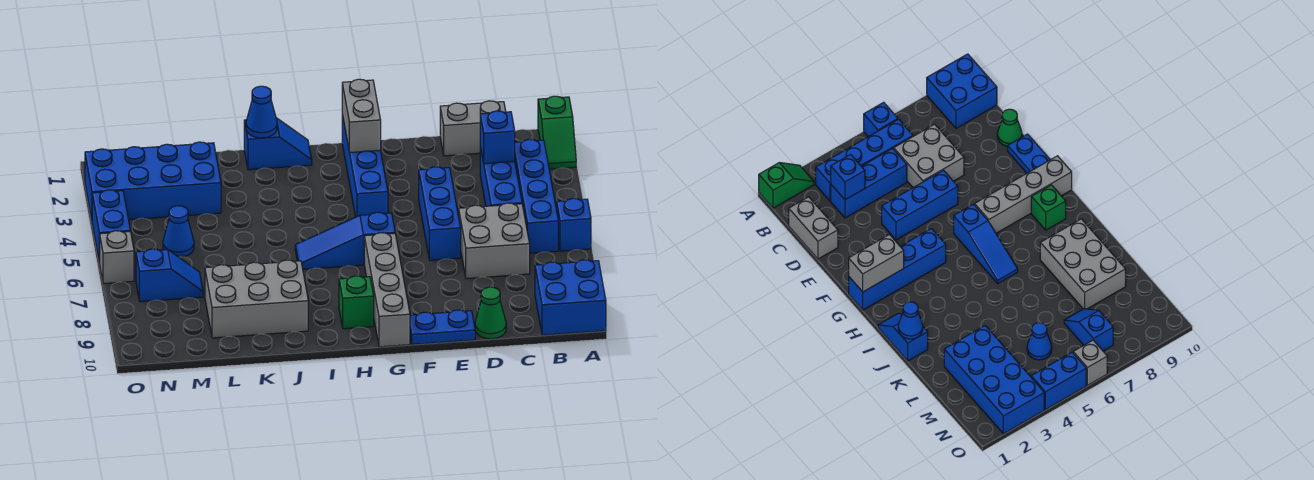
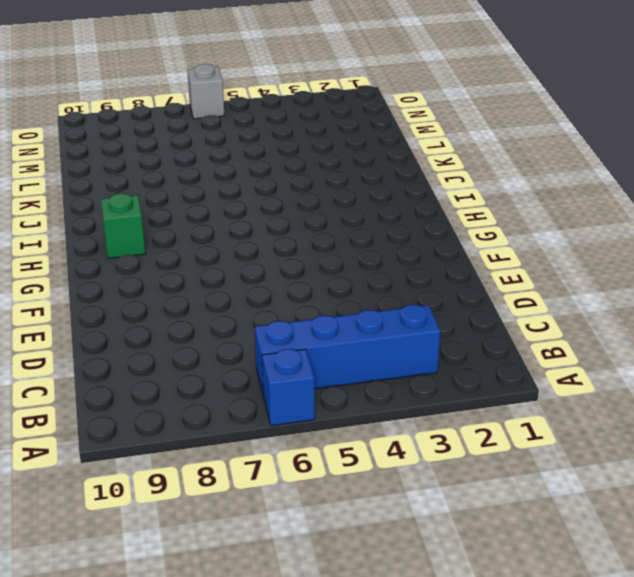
none -> green 1x2 slope [538,96,576,169]
none -> blue 2x2 brick [535,260,606,335]
none -> grey 1x2 brick [440,101,506,156]

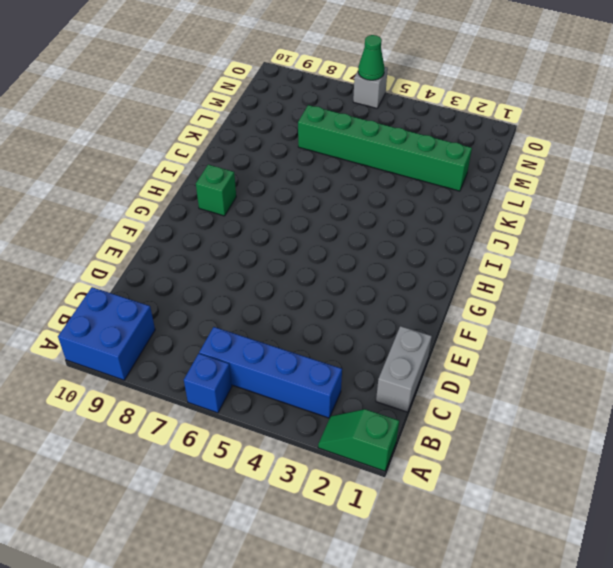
green 1x6 brick [298,105,472,191] -> blue 2x4 brick [85,142,221,220]
green 1x1 cone [358,35,385,80] -> green 1x1 cone moved to [475,287,506,339]
none -> blue 1x3 brick [480,147,522,206]
none -> grey 2x2 brick [459,203,530,279]
none -> blue 1x3 brick [419,167,461,260]

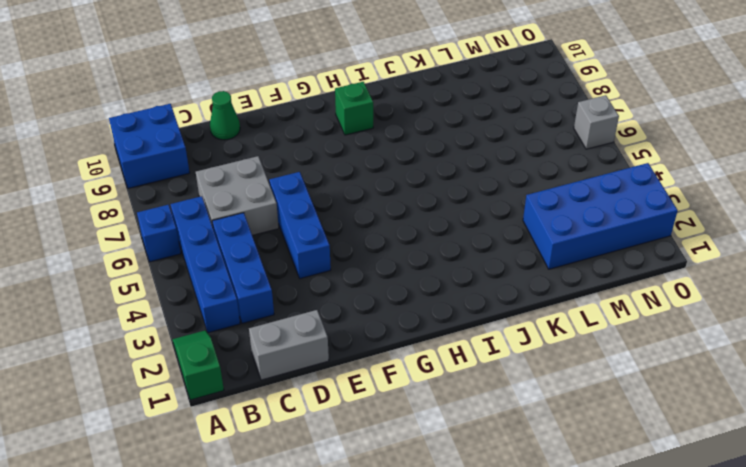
none -> blue 1x2 plate [410,310,475,345]
none -> blue 1x4 brick [342,115,388,217]
none -> blue 1x3 slope [295,212,395,269]

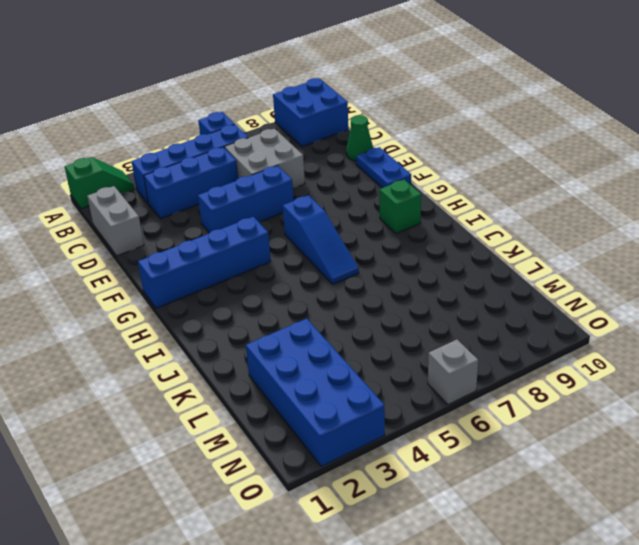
none -> grey 1x4 brick [364,233,410,347]
none -> blue 1x2 slope [244,118,312,170]
none -> grey 2x3 brick [205,260,308,338]

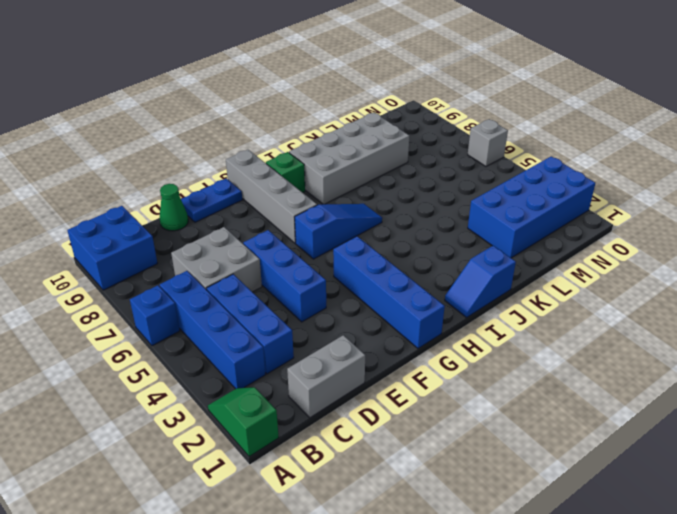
grey 2x4 brick [289,112,409,204] -> grey 2x3 brick [205,260,308,338]
none -> blue 1x1 cone [163,206,194,257]
none -> blue 1x2 slope [136,249,203,302]
none -> blue 1x2 brick [92,190,130,263]

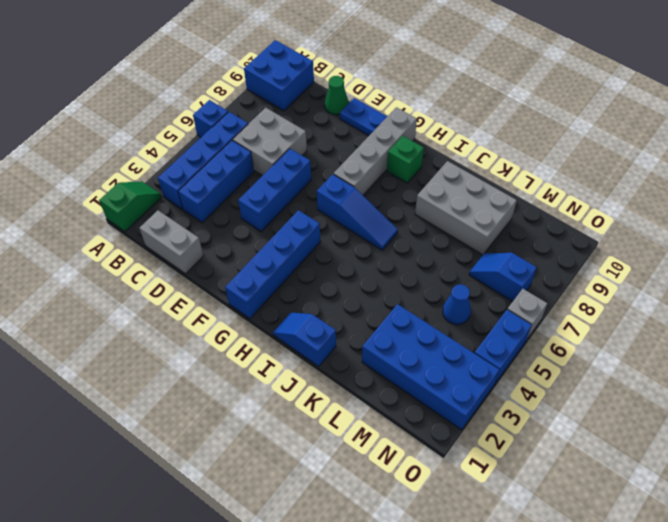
none -> blue 1x1 brick [480,111,515,164]
none -> grey 1x2 brick [342,79,381,153]
none -> blue 1x1 cone [246,86,277,138]

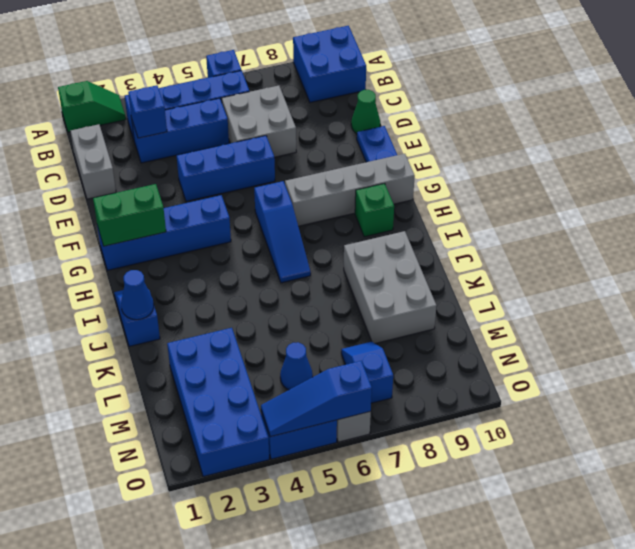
green 1x2 brick [93,184,166,246] -> grey 1x2 brick [342,79,381,153]
blue 1x3 slope [261,361,372,437] -> none

